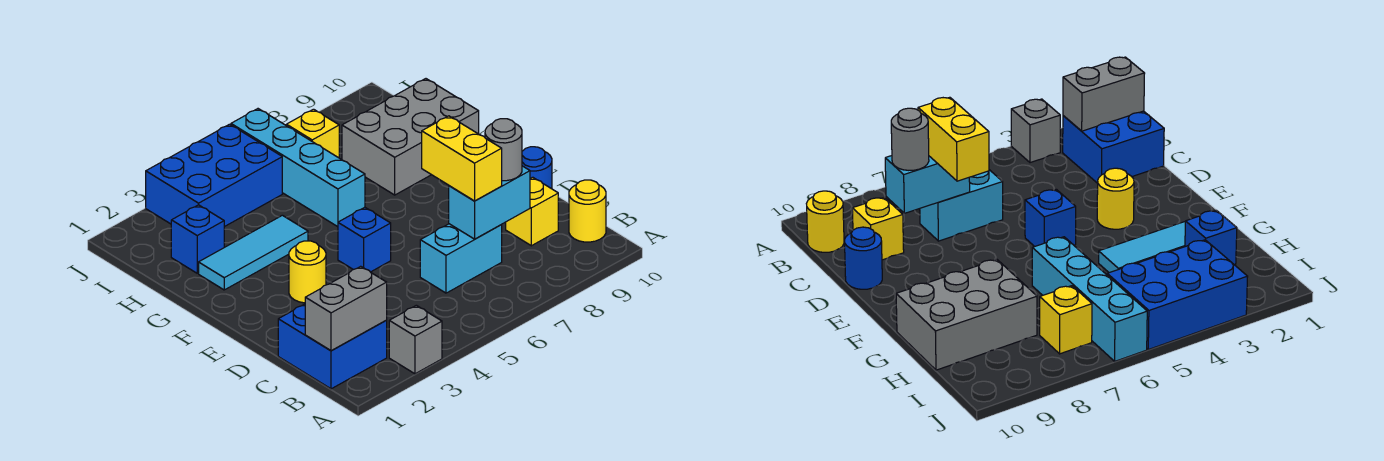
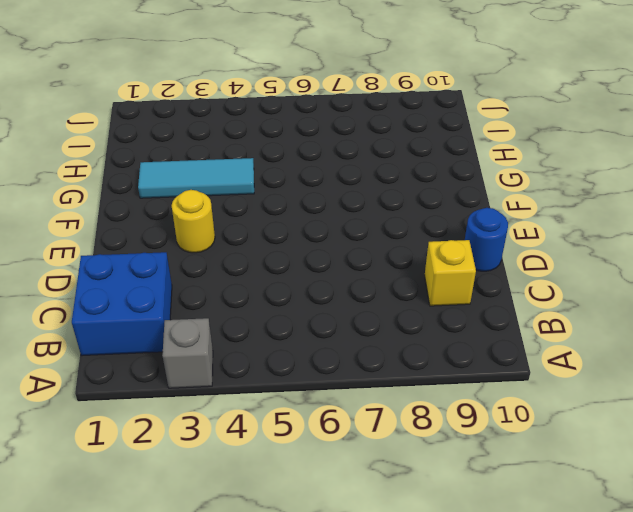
none -> yellow 1x1 round brick [569,180,606,242]
none -> cyan 1x2 brick [420,224,502,293]
none -> blue 1x1 brick [338,207,391,272]

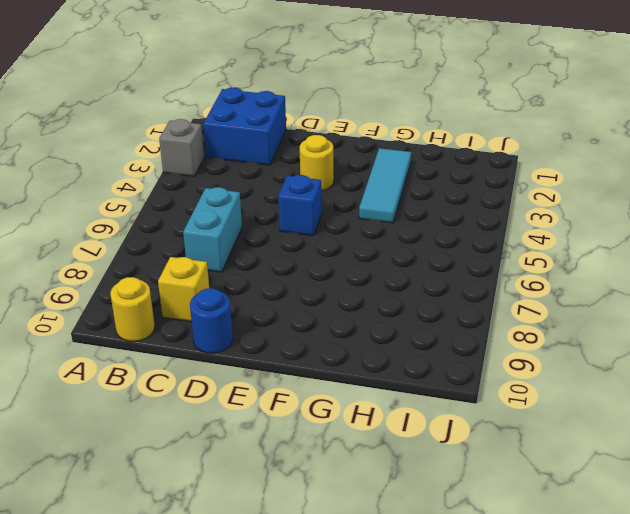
none -> cyan 1x4 brick [231,109,365,227]
none -> grey 2x3 brick [342,79,479,195]
none -> blue 1x1 brick [171,205,224,273]

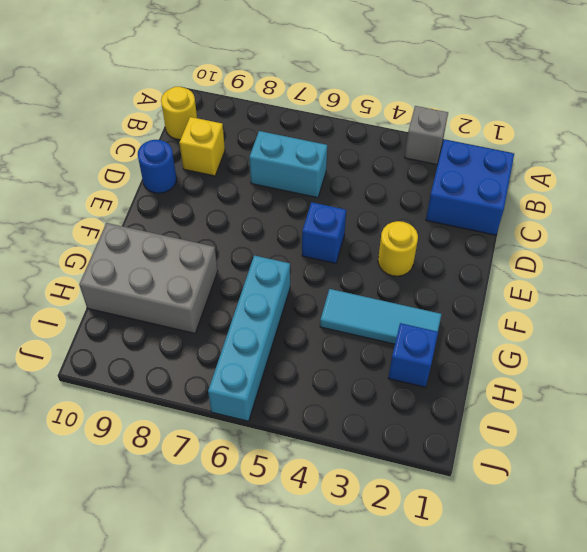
none -> blue 2x3 brick [146,124,282,227]
none -> yellow 1x1 brick [286,109,339,158]
none -> grey 1x2 brick [305,266,387,351]

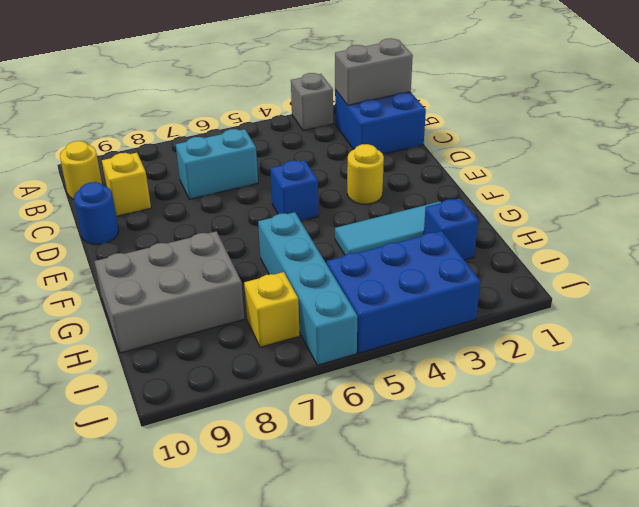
none -> cyan 1x2 brick [449,166,530,239]
none -> yellow 1x2 brick [422,116,502,201]
none -> grey 1x1 round brick [485,119,522,181]

